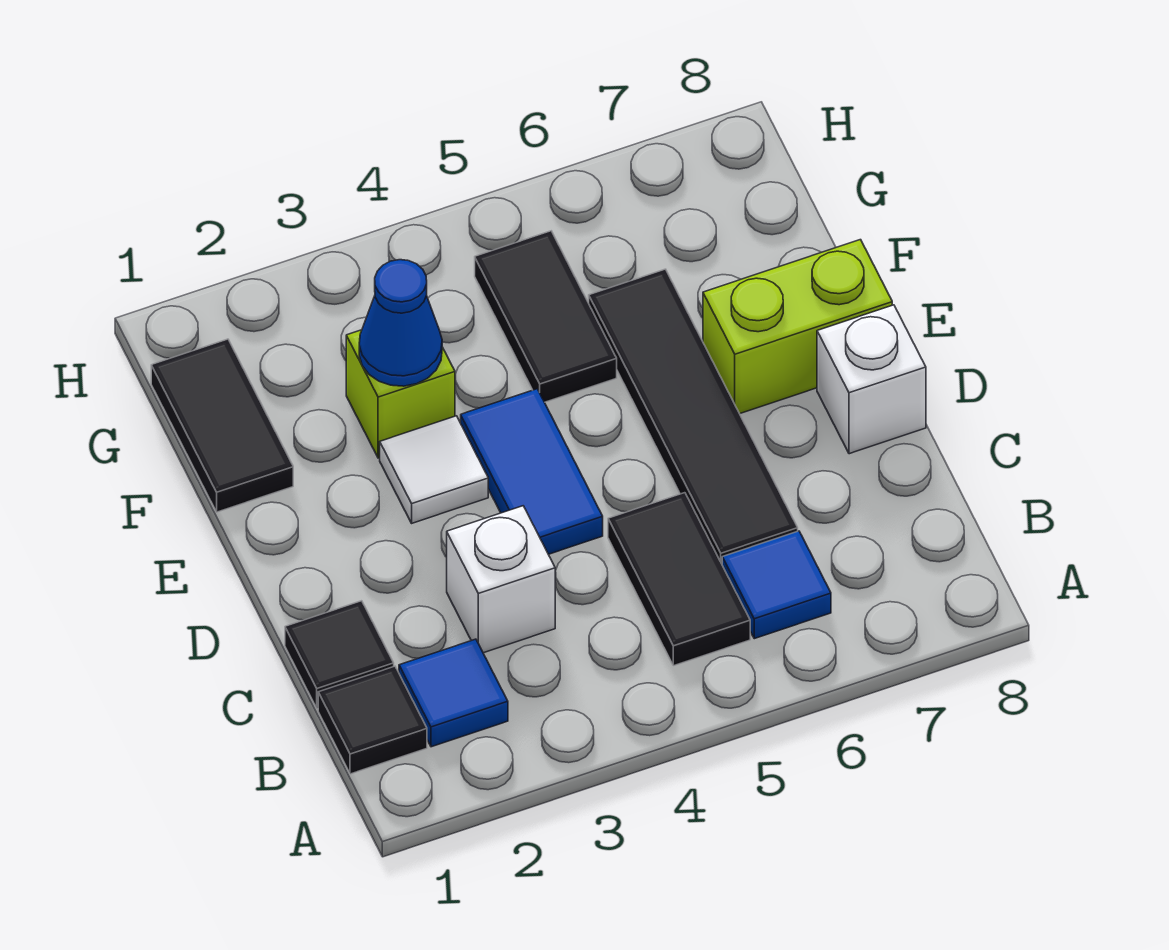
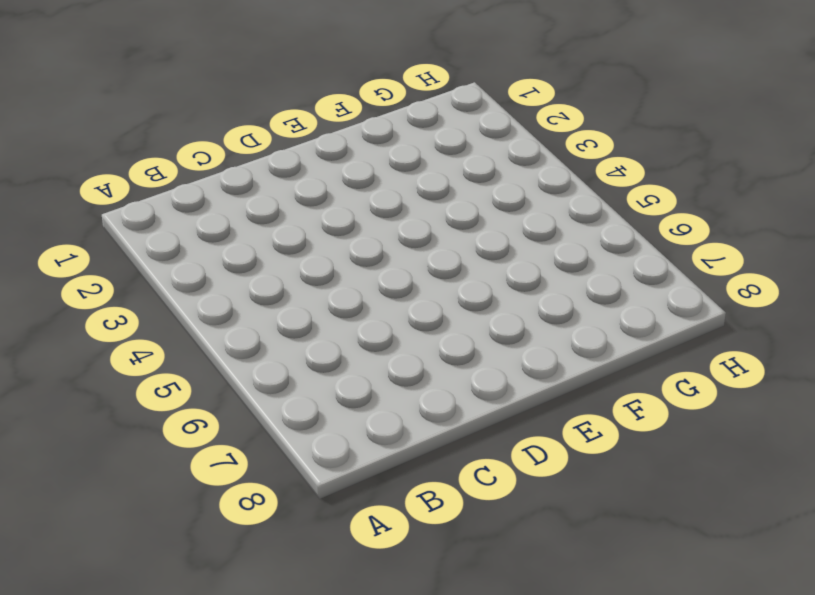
none -> black 1x1 tile [318,666,427,774]
none -> blue 1x1 tile [399,639,508,747]
none -> black 1x2 tile [608,493,750,666]

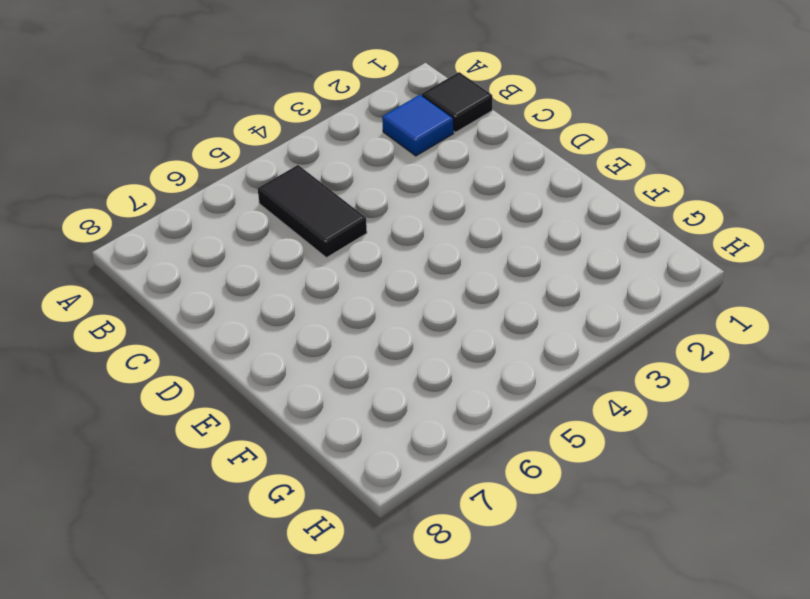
none -> blue 1x1 tile [722,531,831,639]
none -> black 1x1 tile [285,601,394,708]
none -> white 1x1 brick [447,506,555,653]

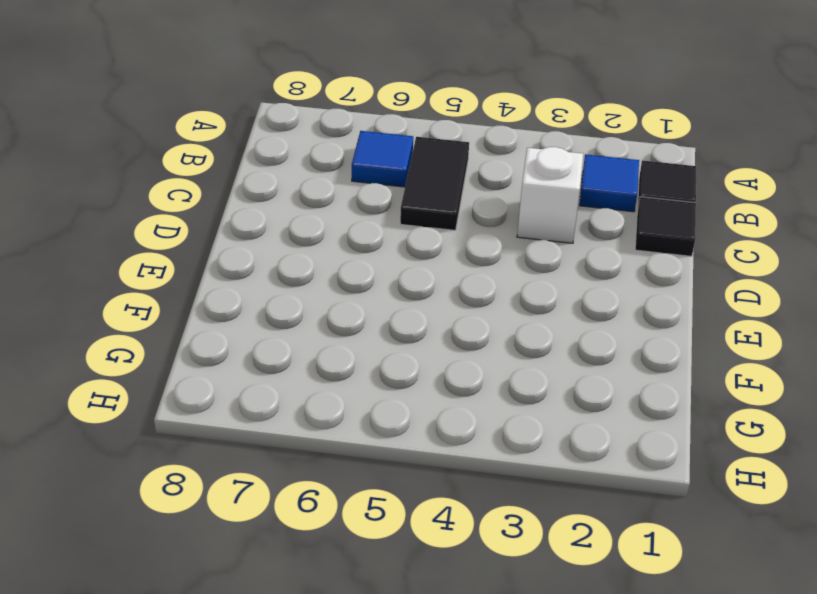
none -> black 1x4 tile [589,269,798,564]
none -> blue 1x2 tile [461,389,603,554]
none -> white 1x1 brick [817,305,926,454]

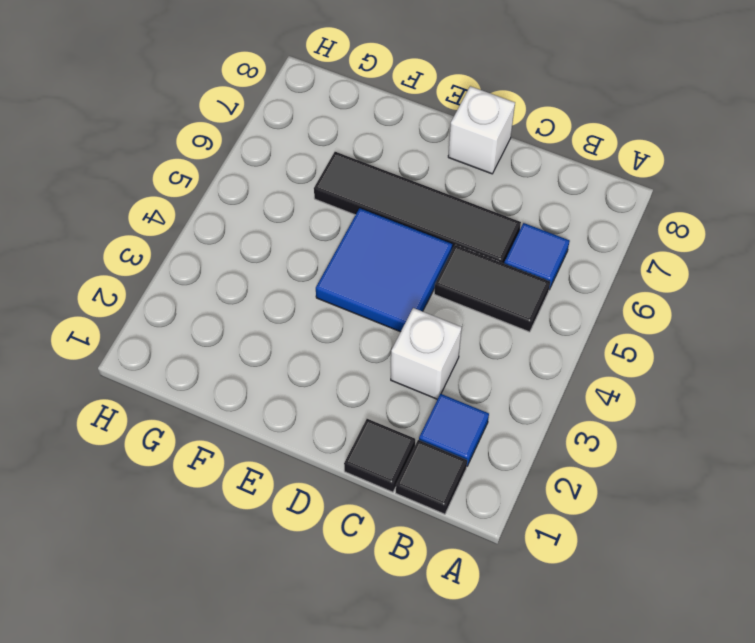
blue 2x2 tile [316,208,452,332] -> blue 1x2 tile [461,389,603,554]
none -> white 1x1 tile [380,416,488,523]
none -> lime 1x2 brick [703,240,892,414]
none -> black 1x2 tile [151,339,293,512]

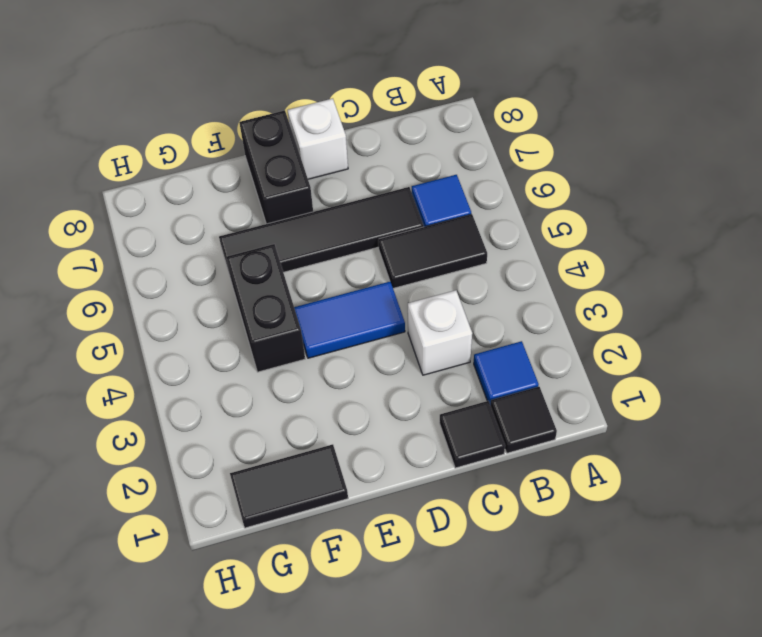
black 1x2 brick [239,110,313,224] -> lime 1x2 brick [703,240,892,414]
black 1x2 brick [226,244,305,372] -> black 1x2 tile [475,231,617,402]
none -> white 1x1 tile [380,416,488,523]
none -> lime 1x1 brick [346,330,455,458]
none -> blue 1x1 cone [359,260,442,386]

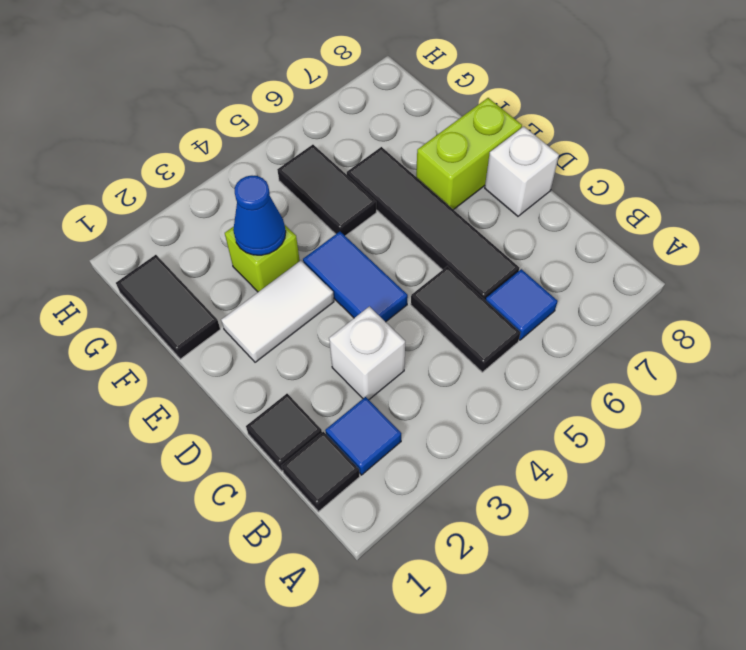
white 1x2 tile [221,261,334,362] -> white 1x1 tile [380,416,488,523]

